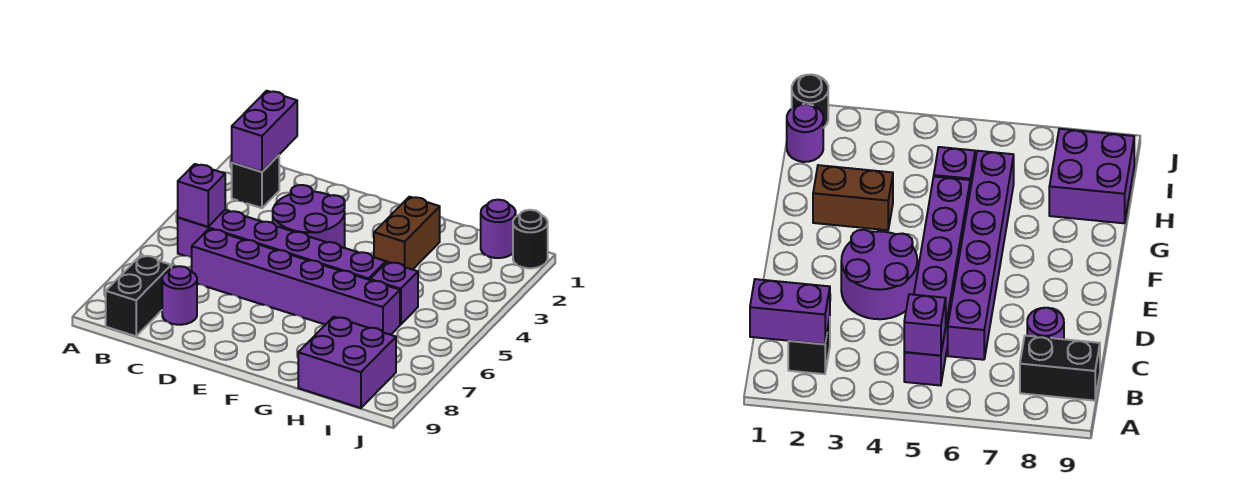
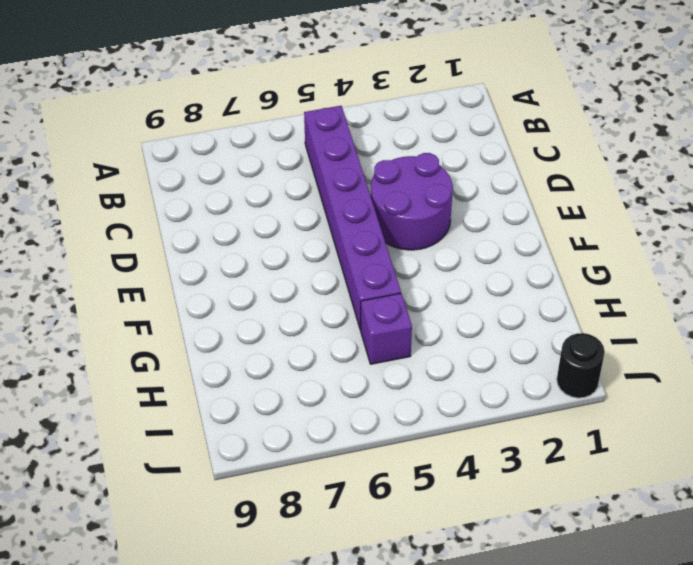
none -> black 1x1 brick [232,155,279,208]
none -> black 1x2 brick [106,255,171,336]
none -> purple 1x6 brick [192,229,400,335]

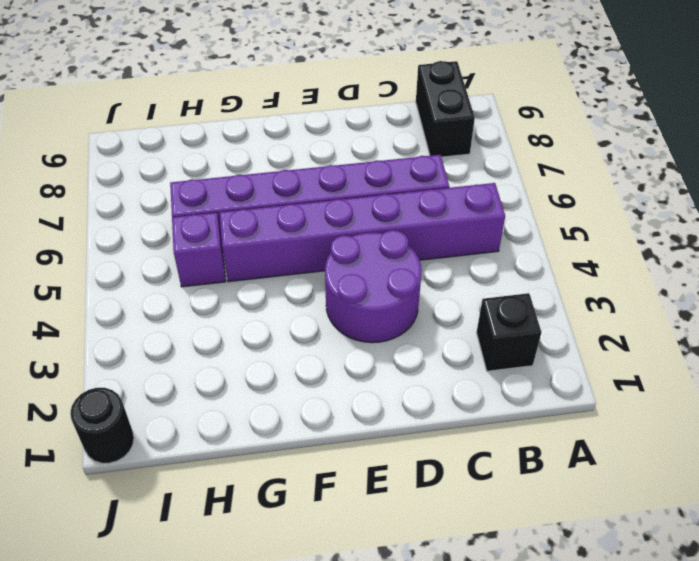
none -> purple 1x1 round brick [162,266,197,325]
none -> brown 1x2 brick [374,197,440,270]
none -> purple 2x2 brick [298,317,396,408]

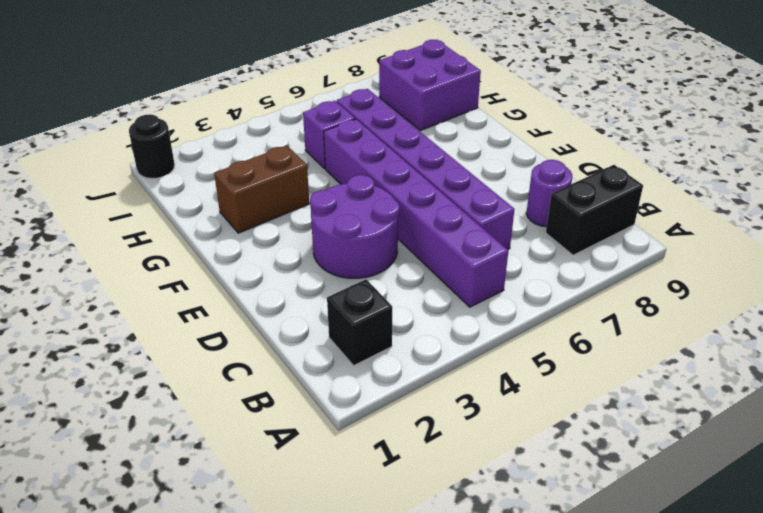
none -> purple 1x1 round brick [481,200,516,258]
none -> purple 1x2 brick [232,91,297,172]
none -> purple 1x1 brick [178,164,225,227]

